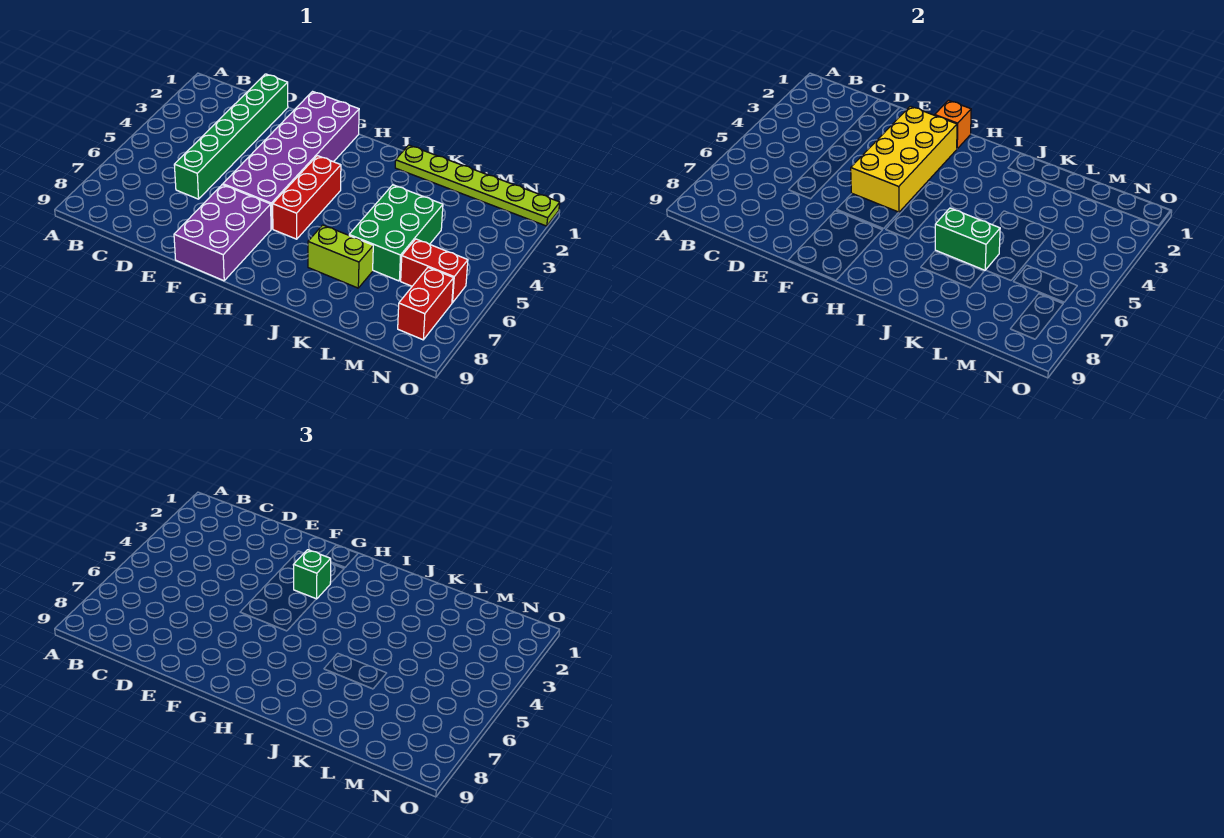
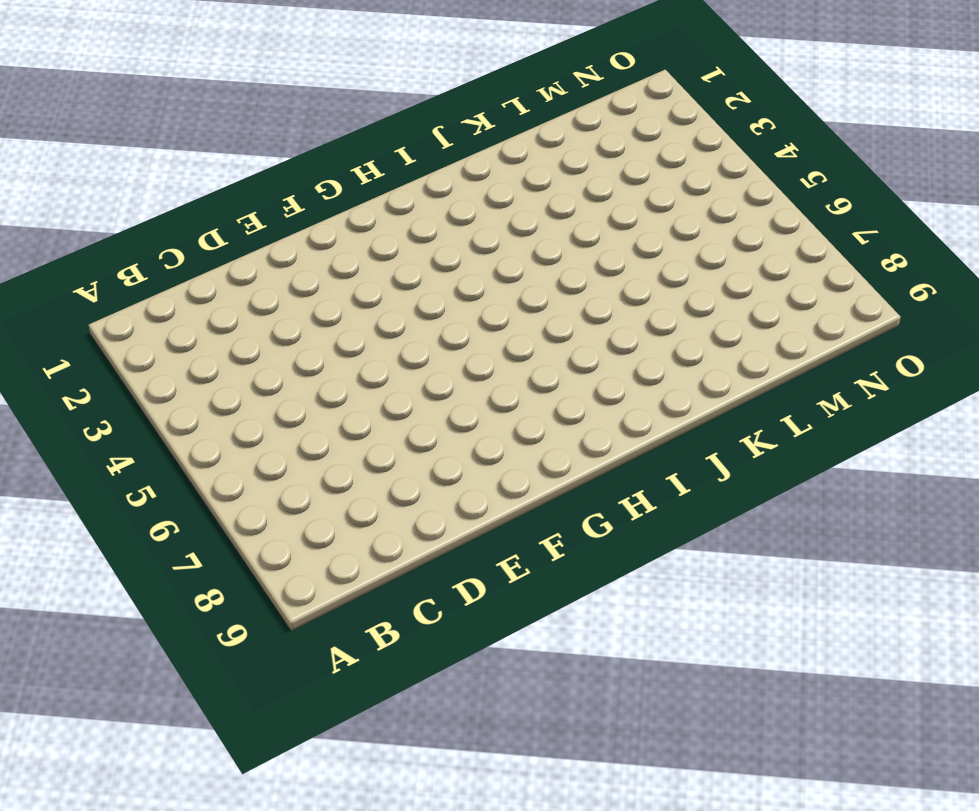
none -> green 1x6 brick [174,74,288,199]
none -> purple 2x6 brick [223,92,359,229]
none -> purple 2x3 brick [174,185,271,281]

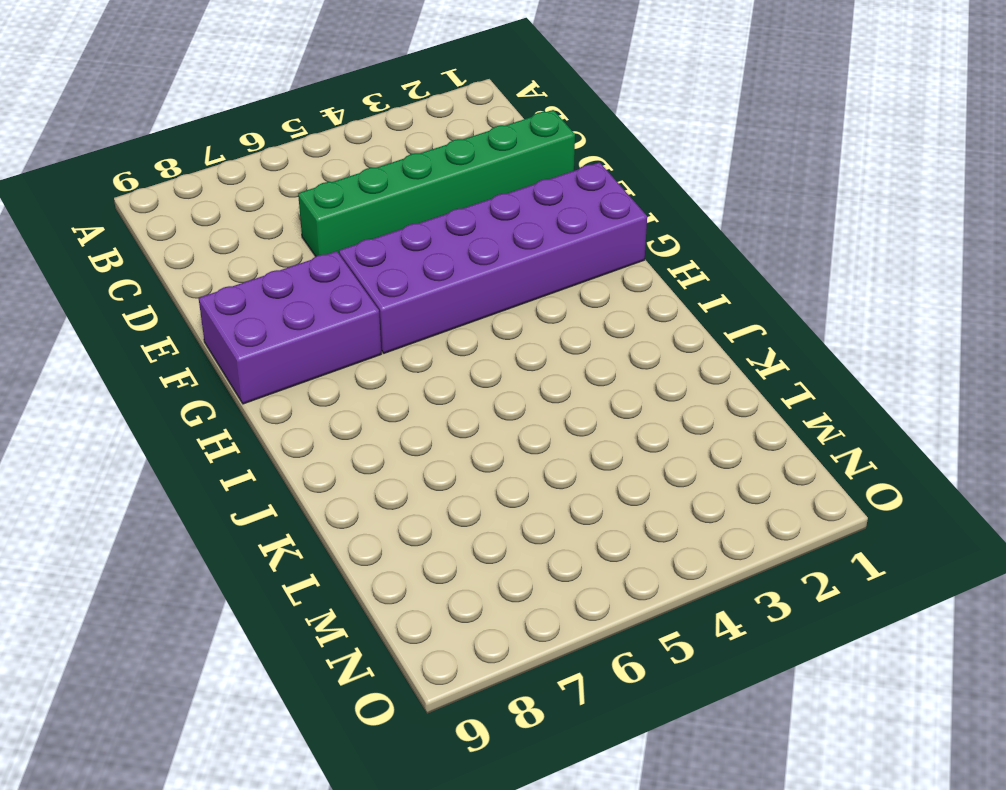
none -> red 1x3 brick [273,156,341,239]
none -> lime 1x6 plate [395,145,560,226]
none -> lime 1x2 brick [308,225,373,288]

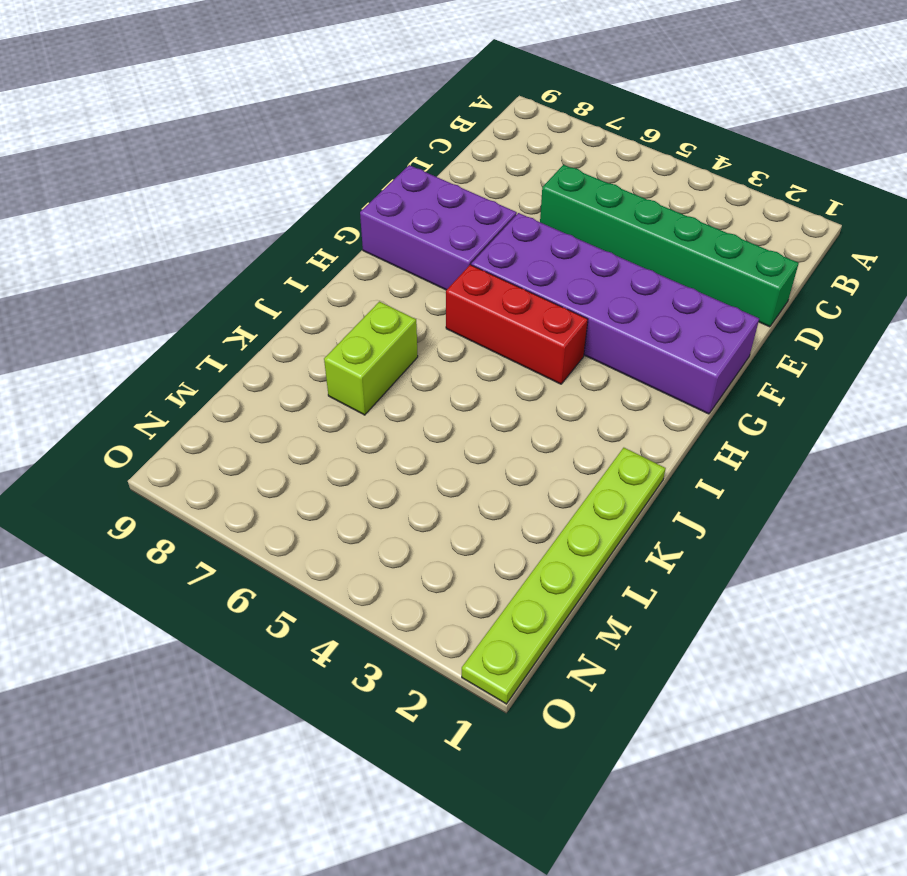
none -> green 2x3 brick [349,185,443,281]
none -> red 1x2 brick [401,239,468,303]
none -> red 1x2 brick [398,267,454,340]

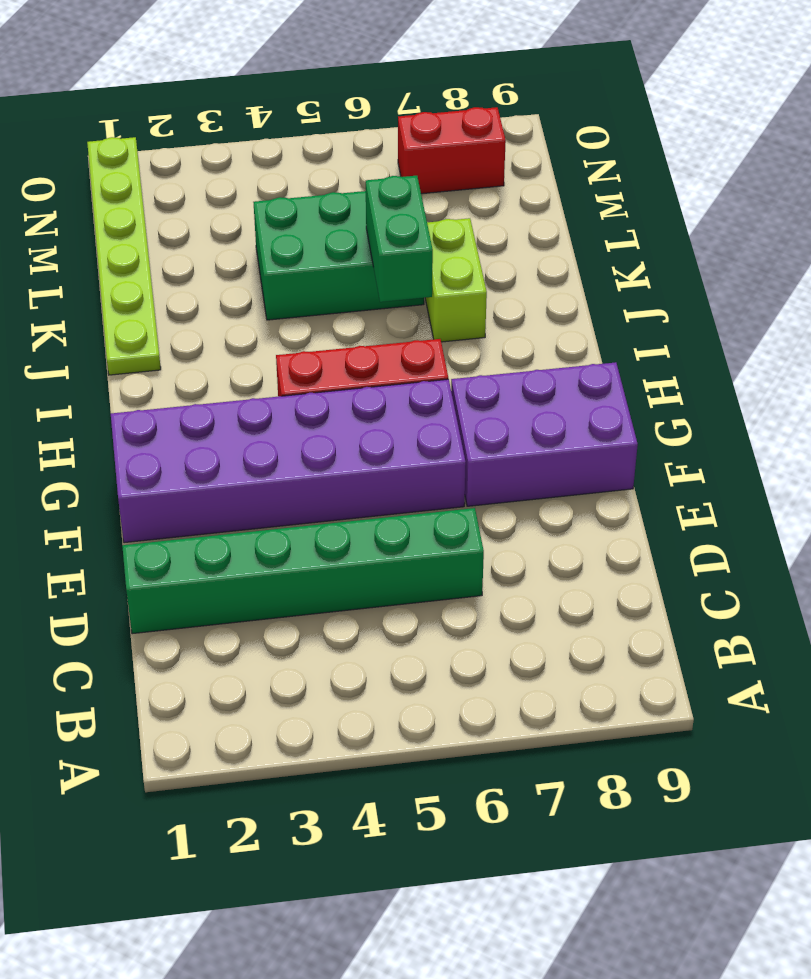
none -> red 1x2 brick [401,239,468,303]
none -> yellow 2x4 brick [851,106,957,212]
none -> orange 1x1 brick [935,100,971,149]

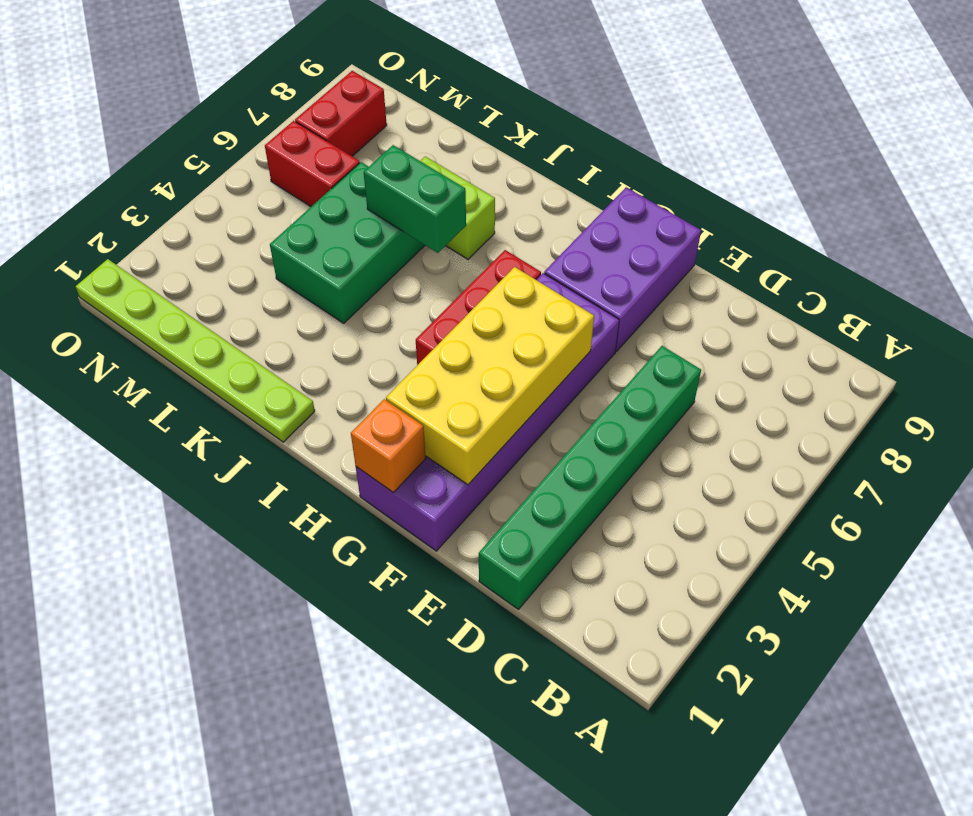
none -> green 1x1 brick [293,550,331,599]

